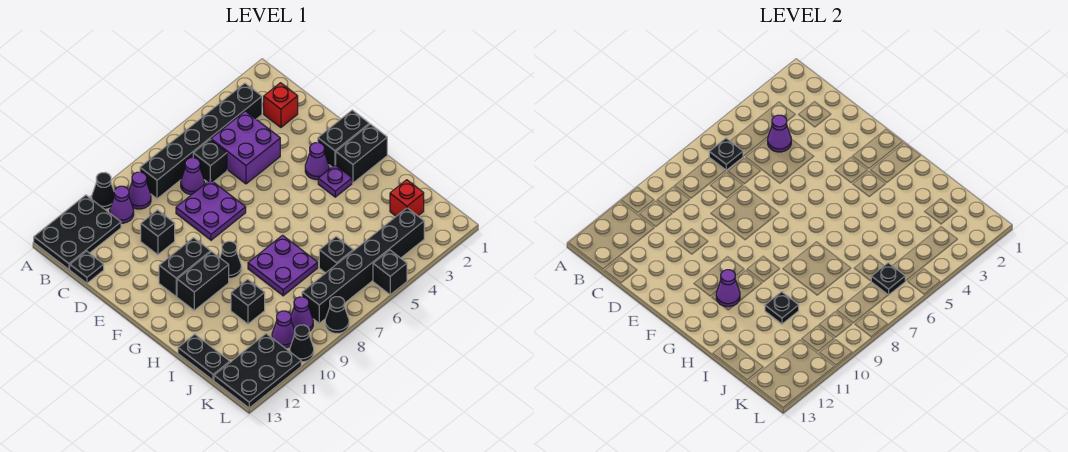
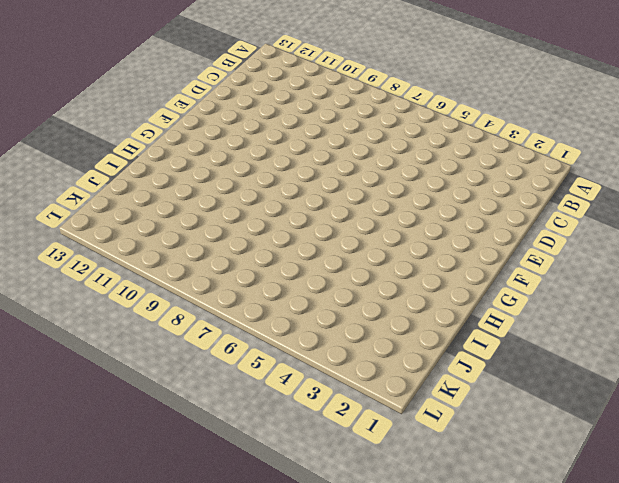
none -> black 1x1 cone [92,172,114,209]
none -> black 2x3 plate [34,195,121,269]
none -> black 1x6 brick [140,83,262,199]
none -> purple 1x1 cone [129,172,151,209]

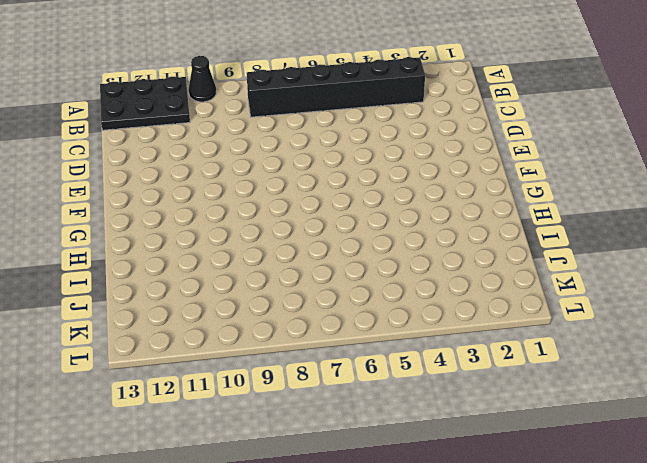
none -> purple 1x1 cone [129,172,151,209]
none -> purple 1x1 cone [110,186,134,223]
none -> red 1x1 brick [264,83,298,127]
none -> purple 2x2 brick [211,111,280,184]

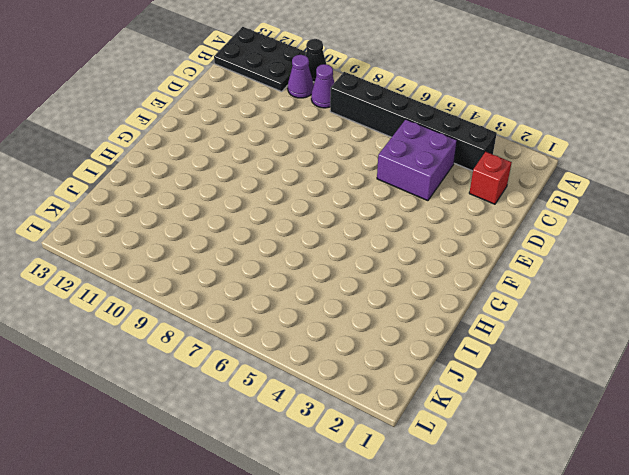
none -> black 1x1 brick [193,140,227,182]
none -> purple 1x1 cone [181,158,204,195]
none -> black 1x1 plate [70,251,104,283]
none -> purple 2x2 plate [176,180,246,240]

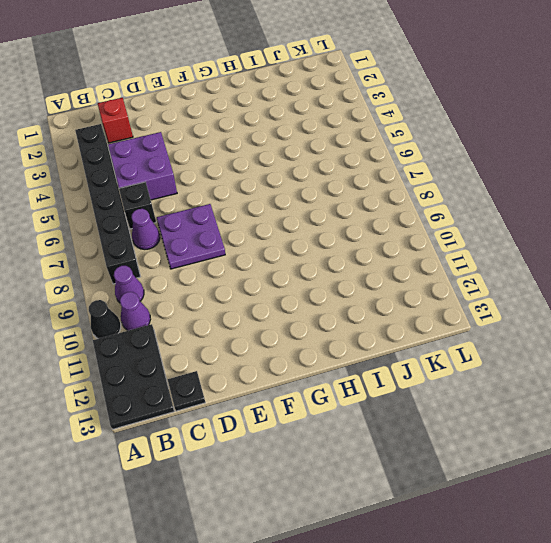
none -> black 1x1 brick [141,210,175,255]
none -> black 1x2 brick [318,110,369,167]
none -> purple 1x1 cone [305,143,329,180]
none -> black 1x2 brick [159,238,211,296]

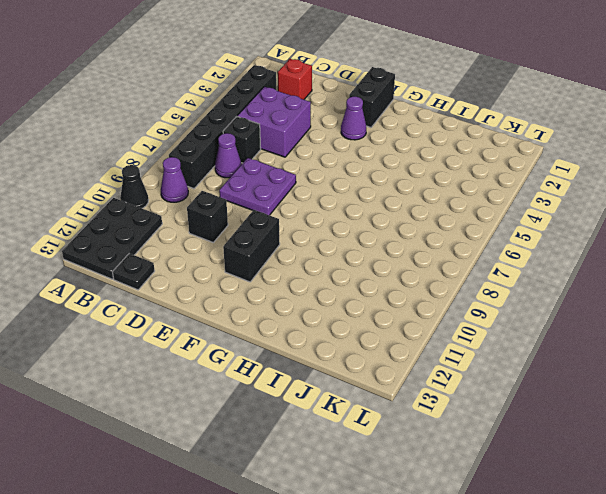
none -> purple 1x1 cone [110,186,134,223]
none -> black 1x2 brick [336,124,387,183]
none -> purple 1x1 plate [318,165,352,197]
none -> black 1x1 cone [220,241,241,278]

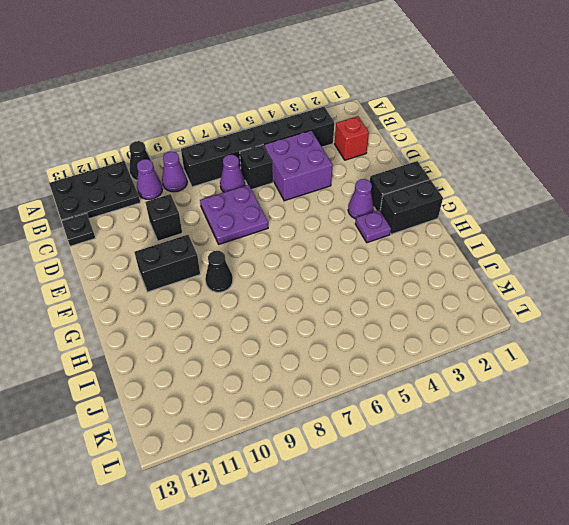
none -> black 1x2 brick [177,252,229,310]
none -> purple 2x2 plate [248,235,318,296]
none -> black 1x1 brick [231,279,265,324]
none -> black 1x2 plate [178,334,230,380]

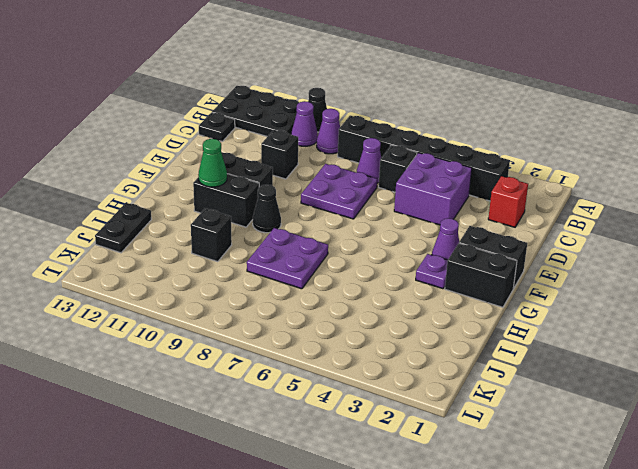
green 1x1 cone [198,139,227,187] -> purple 1x1 cone [716,270,740,307]
none -> red 1x1 brick [390,180,424,216]
none -> black 1x1 brick [319,237,353,273]
none -> black 1x6 brick [302,208,424,323]
none -> purple 1x1 cone [291,297,313,331]

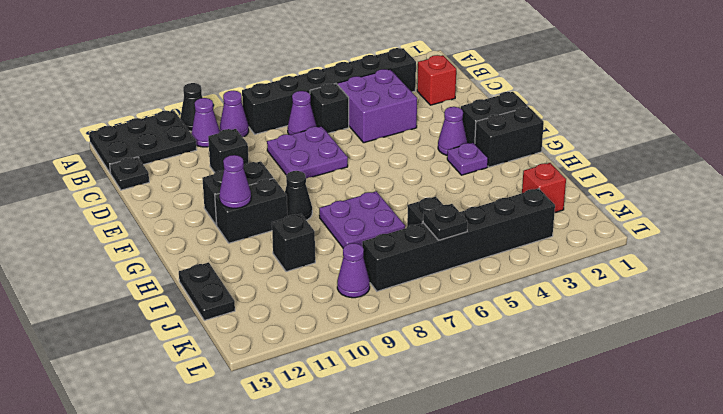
none -> purple 1x1 cone [272,311,295,348]
none -> black 2x3 plate [214,334,301,408]
none -> black 1x1 brick [373,250,407,295]
none -> black 1x1 cone [325,297,349,333]

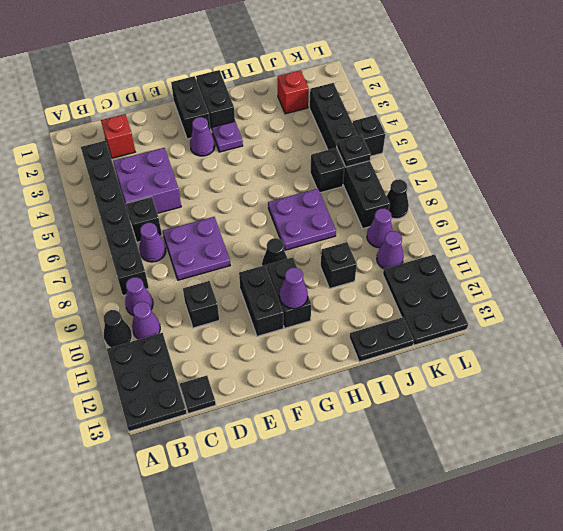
none -> black 1x1 cone [290,325,314,362]
none -> black 1x1 plate [709,138,743,170]
none -> purple 1x1 cone [768,115,791,152]
none -> black 1x1 plate [765,292,799,324]

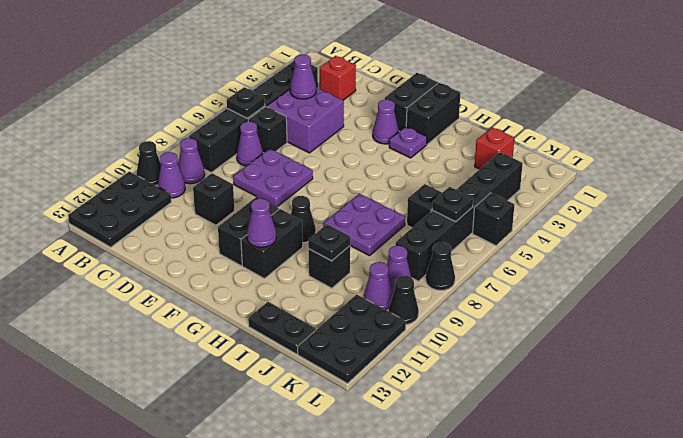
none -> black 1x1 plate [70,251,104,283]

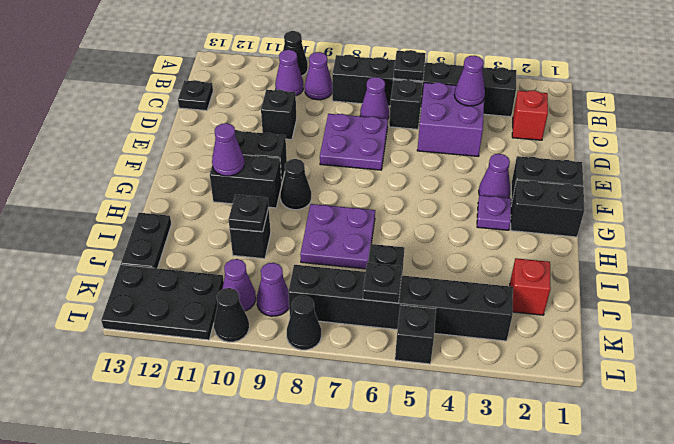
none -> black 2x3 plate [34,195,121,269]

